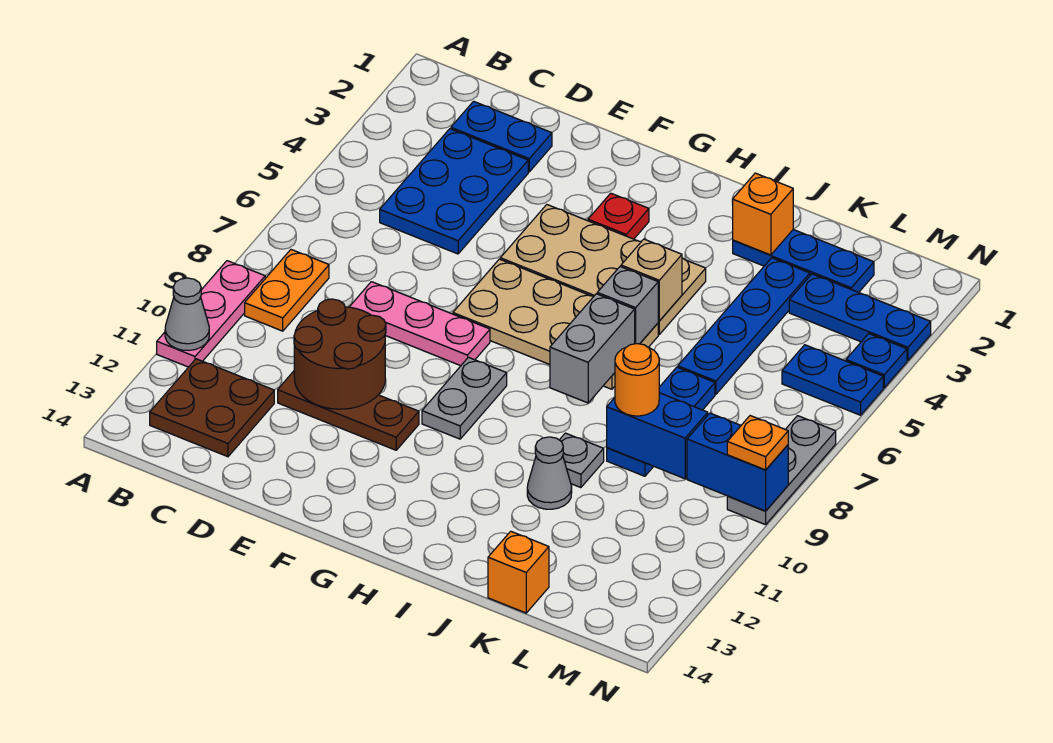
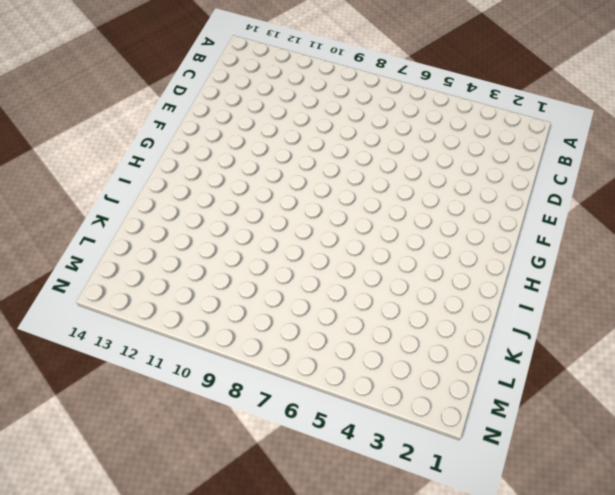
none -> pink 1x3 plate [157,261,265,367]
none -> orange 1x2 plate [245,250,329,331]
none -> brown 2x2 plate [150,359,274,457]
none -> blue 1x2 plate [451,101,552,172]

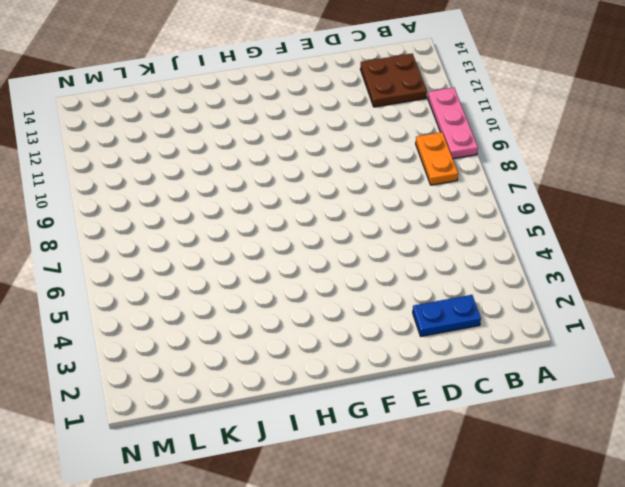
none -> blue 2x3 plate [380,129,528,254]
none -> pink 1x3 plate [350,282,490,366]
none -> brown 1x3 plate [278,371,419,450]
none -> tan 2x4 plate [500,205,706,334]

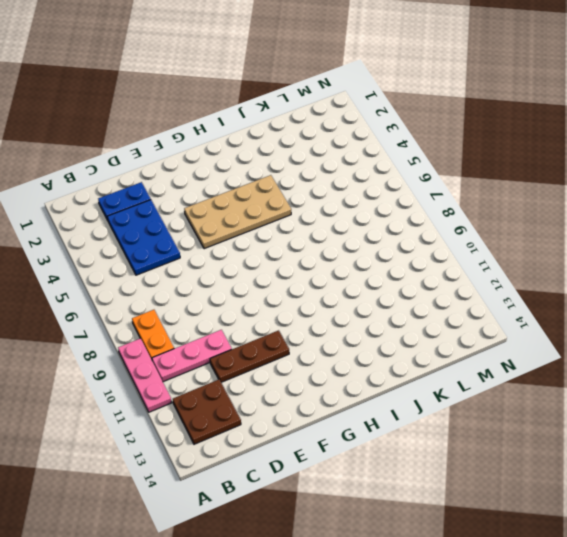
pink 1x3 plate [152,330,232,382] -> pink 1x3 plate moved to [350,282,490,366]
none -> tan 2x4 plate [453,259,658,389]
none -> red 1x1 plate [588,193,649,239]
none -> grey 1x2 plate [422,357,507,439]
none -> blue 1x3 plate [733,230,874,292]

